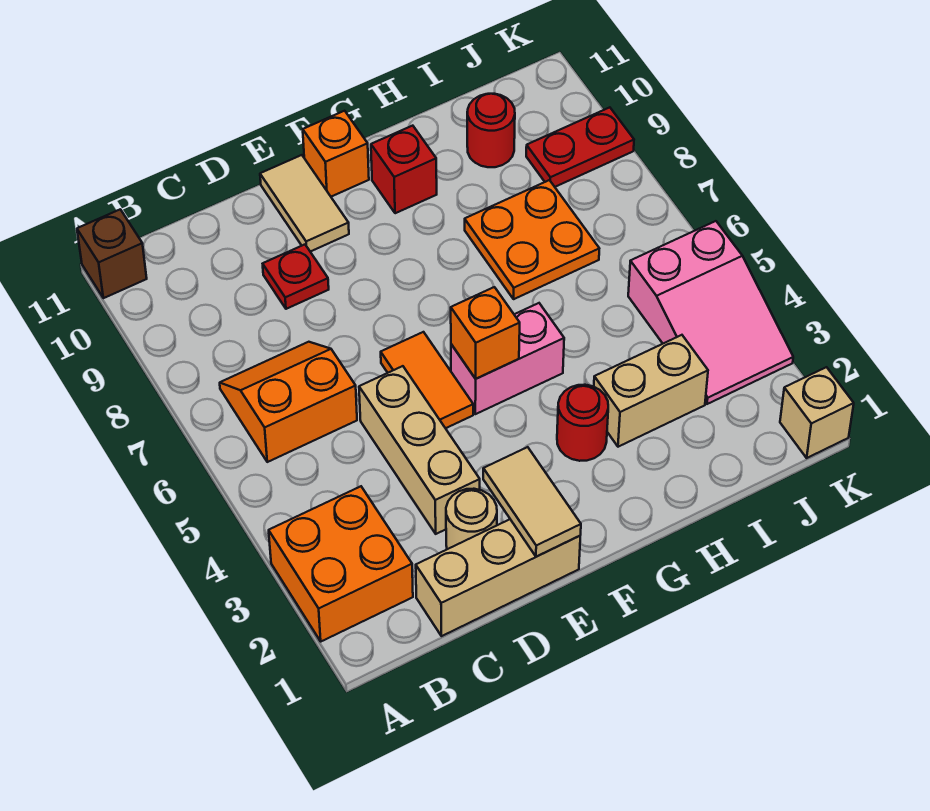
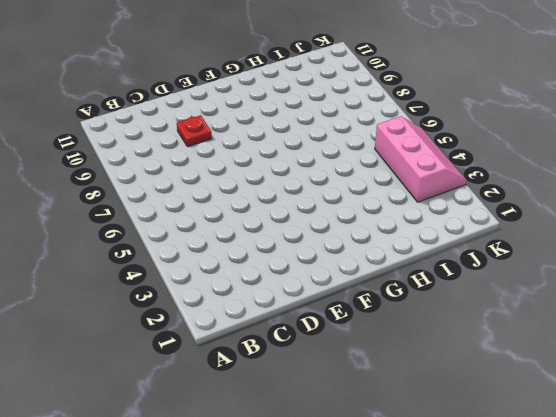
pink 2x3 slope [375,116,467,202] -> pink 2x3 slope turned to [628,221,793,404]
none -> orange 2x2 brick [269,486,413,641]
none -> brown 1x1 brick [77,209,147,298]
none -> orange 2x2 slope [220,342,357,462]

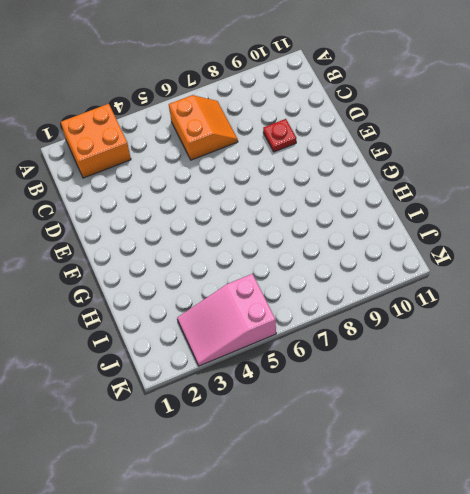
none -> brown 1x1 brick [77,209,147,298]
none -> tan 1x3 brick [416,519,580,636]
none -> tan 1x1 round brick [446,489,497,549]

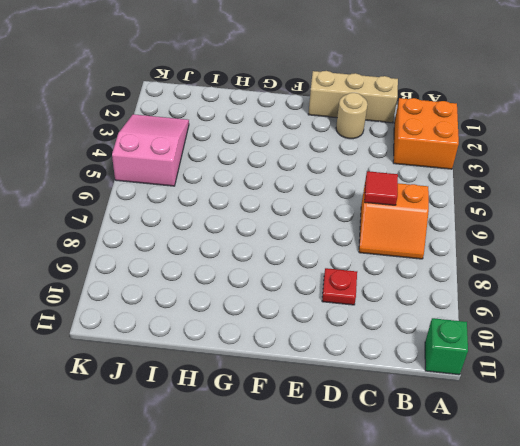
green 1x1 brick [425,318,468,375] -> brown 1x1 brick [77,209,147,298]
red 1x1 tile [364,171,398,205] -> none
none -> tan 1x3 brick [359,366,480,534]
none -> orange 1x2 tile [381,332,473,428]
none -> tan 1x2 tile [260,155,349,252]

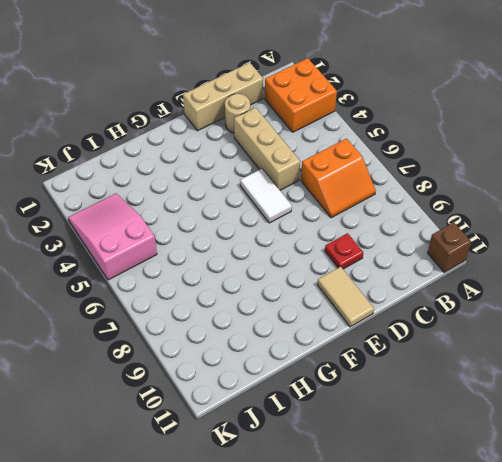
white 1x2 tile [240,169,292,223] -> orange 1x2 tile [381,332,473,428]
none -> pink 1x2 brick [451,303,564,414]
none -> orange 1x1 brick [303,111,369,197]
none -> red 1x1 round brick [557,385,608,461]

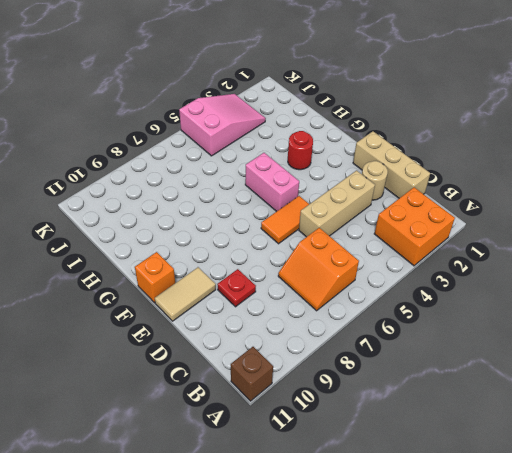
none -> red 1x1 brick [371,126,437,213]
none -> tan 1x2 brick [594,335,708,447]
none -> orange 2x2 plate [465,180,599,299]

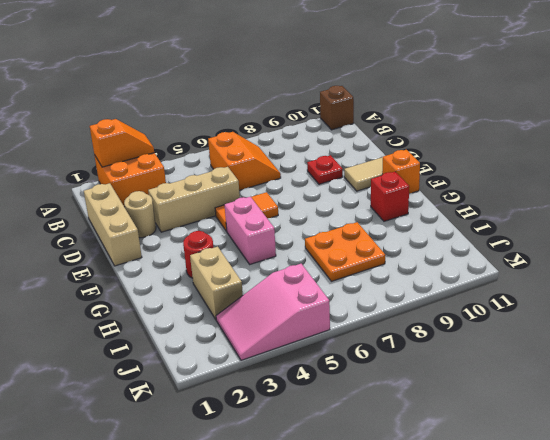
orange 1x2 slope [90,119,154,167] -> none
none -> red 1x1 round brick [467,94,515,167]
none -> red 1x2 plate [526,107,634,187]
none -> tan 1x1 brick [780,367,854,458]

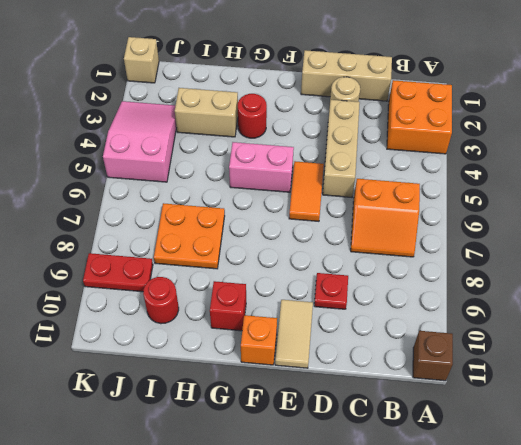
none -> tan 1x2 tile [483,447,581,557]
none -> orange 1x1 brick [451,287,520,379]

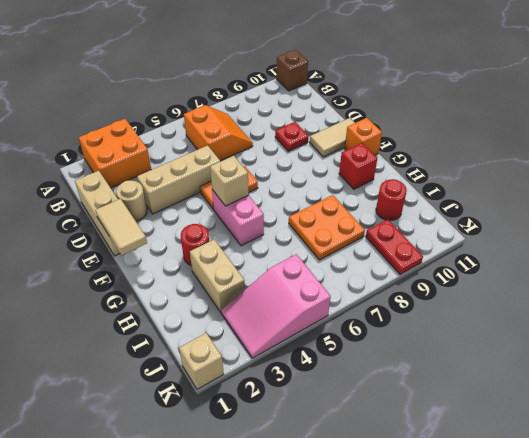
tan 1x2 tile [96,199,147,255] -> tan 1x2 tile turned to [483,447,581,557]
tan 1x1 brick [210,156,249,206] -> orange 1x1 brick [451,287,520,379]

